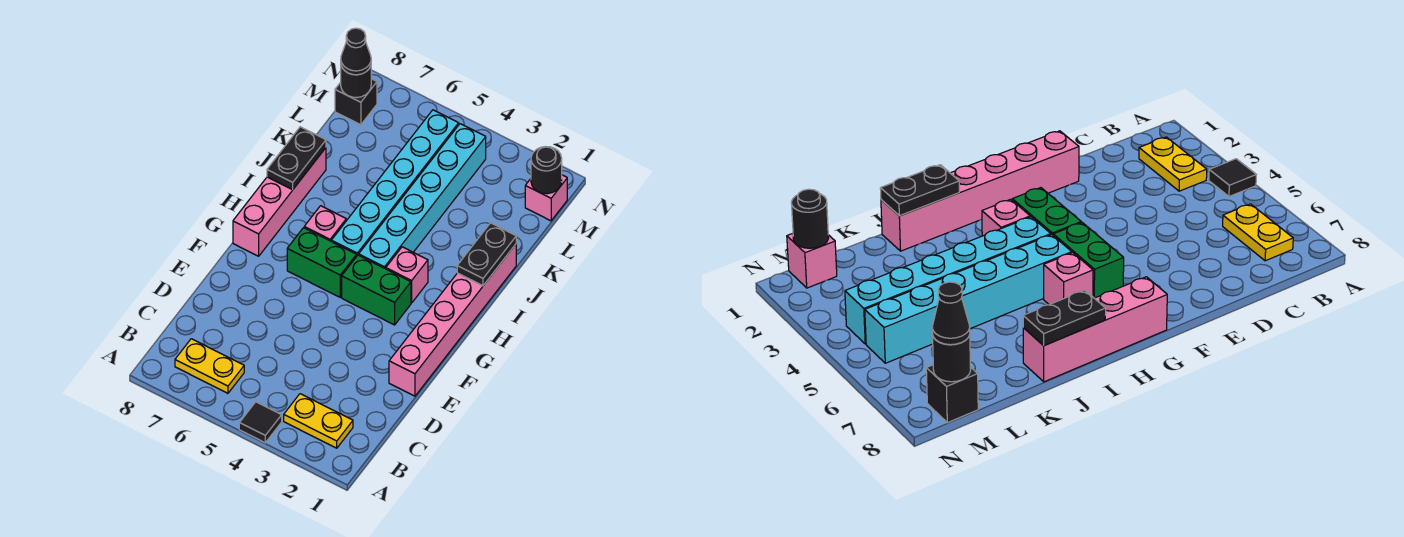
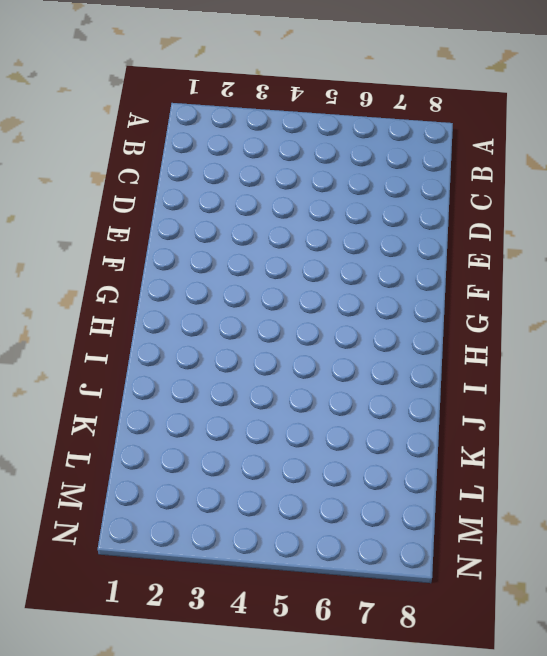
none -> black 1x1 tile [239,402,282,443]
none -> yellow 1x2 plate [284,394,353,448]
none -> yellow 1x2 plate [175,339,244,393]

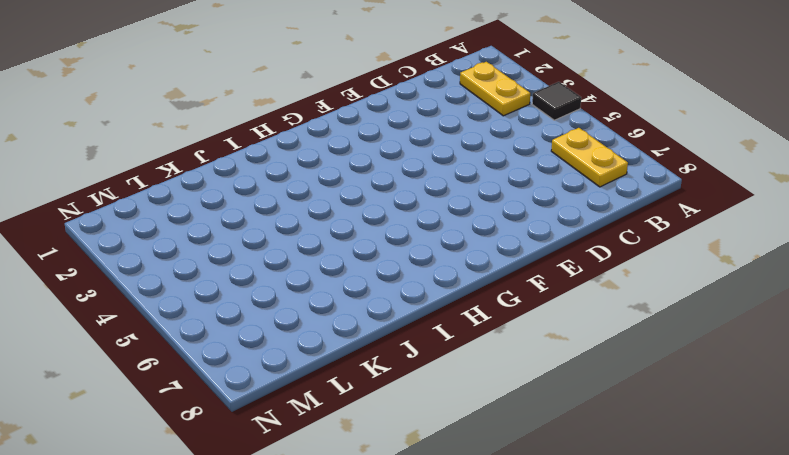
none -> pink 1x6 brick [389,244,516,396]
none -> green 1x2 brick [342,255,411,325]
none -> green 1x2 brick [287,228,357,297]

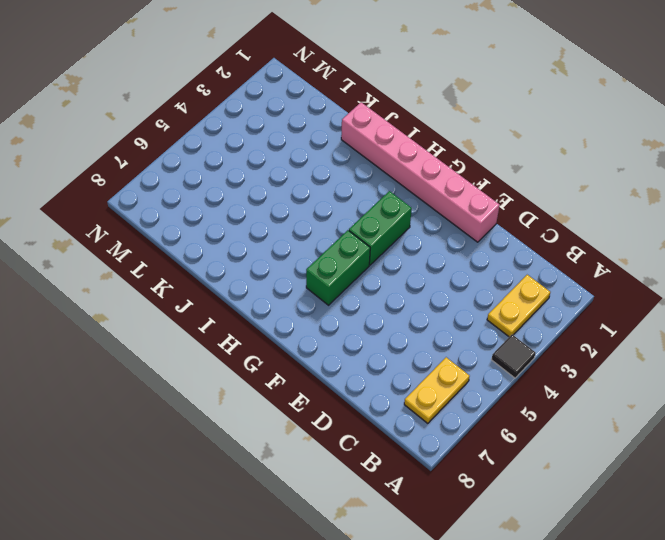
none -> pink 1x4 brick [233,148,326,256]
none -> pink 1x1 brick [386,247,428,303]
none -> cyan 1x6 brick [359,124,486,269]

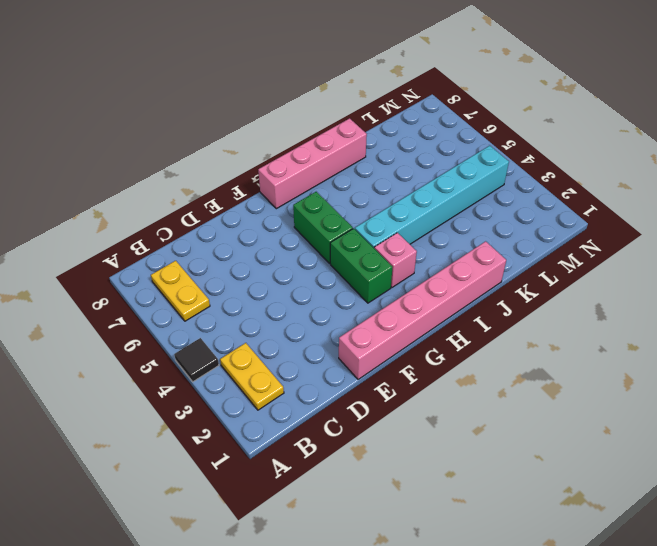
none -> cyan 1x6 brick [331,110,459,255]
none -> pink 1x1 brick [304,206,346,241]
none -> pink 1x1 brick [525,175,567,221]

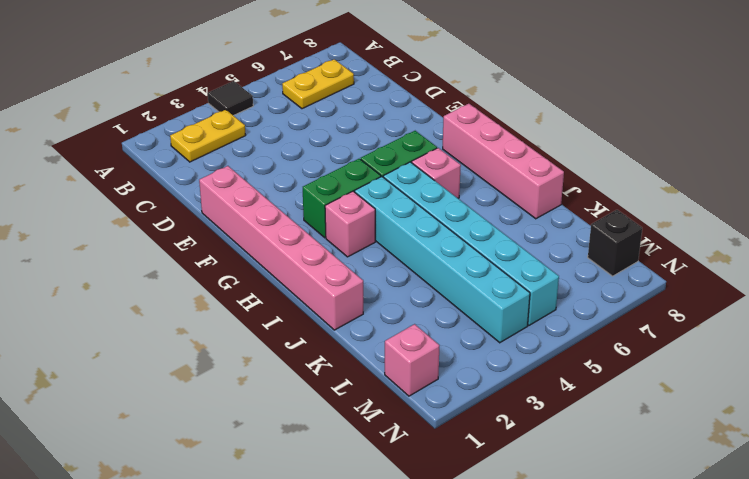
none -> black 1x2 plate [457,223,516,286]
none -> black 1x2 plate [267,127,326,190]
none -> black 1x1 round brick [531,147,562,194]

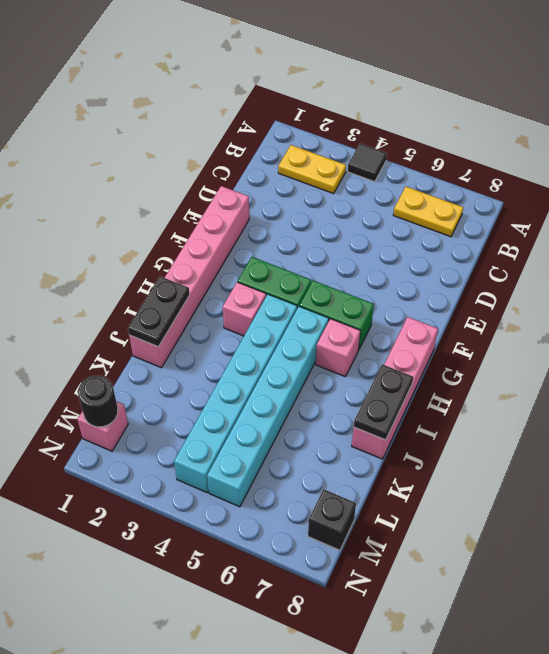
none -> black 1x1 round brick [341,66,371,98]
none -> black 1x1 cone [341,28,371,75]

